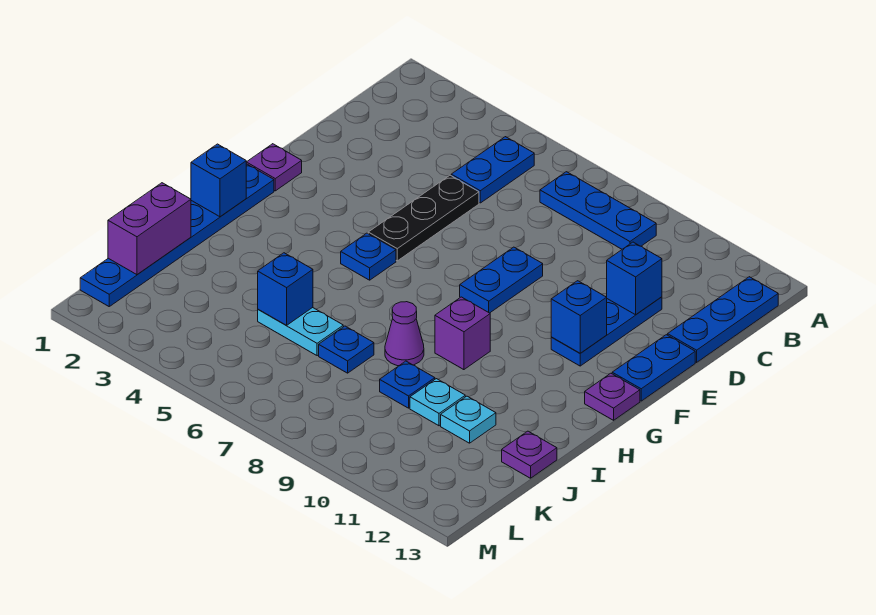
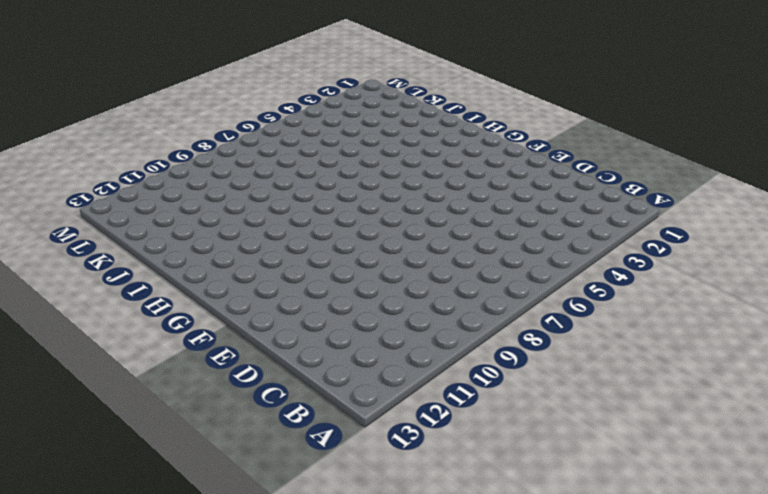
none -> blue 1x2 plate [451,137,534,203]
none -> blue 1x3 plate [540,172,656,249]
none -> blue 1x3 plate [668,277,778,362]

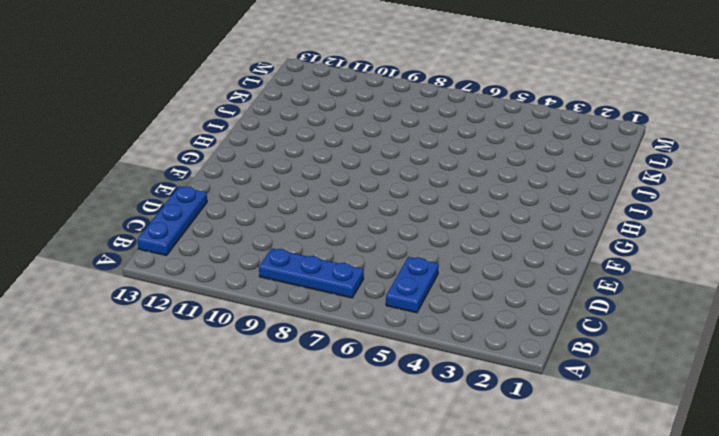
none -> black 1x3 plate [368,175,479,261]
none -> blue 1x3 plate [551,297,662,366]
none -> blue 1x2 plate [460,247,543,313]

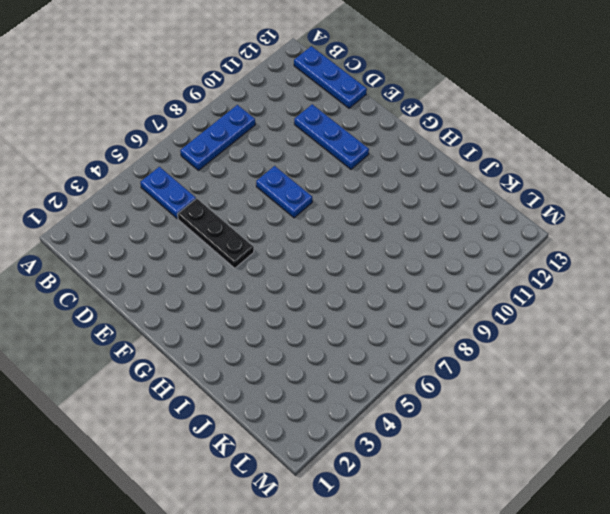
none -> blue 1x2 plate [612,335,695,401]
none -> purple 1x1 plate [246,144,302,191]
none -> blue 1x6 plate [80,164,274,306]

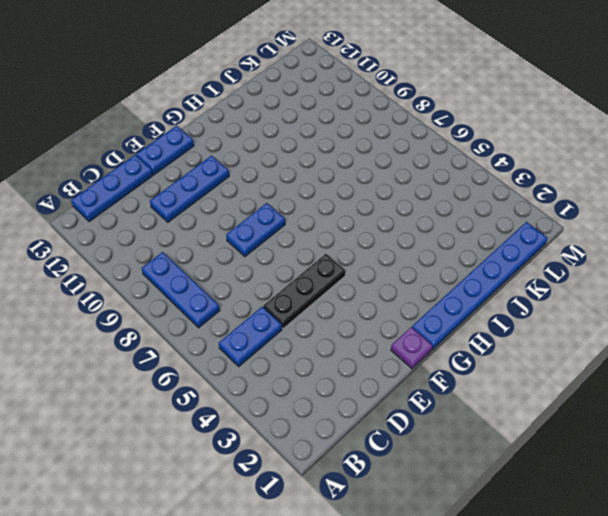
none -> blue 1x1 plate [341,233,396,280]
none -> purple 1x1 plate [585,373,640,420]
none -> purple 1x1 brick [435,297,490,370]

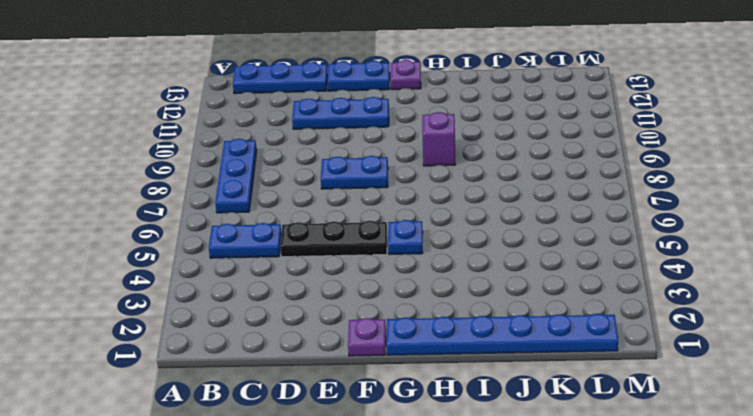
none -> purple 1x1 cone [385,302,424,366]
none -> cyan 1x2 plate [258,308,343,356]
none -> blue 1x1 plate [319,326,374,373]

